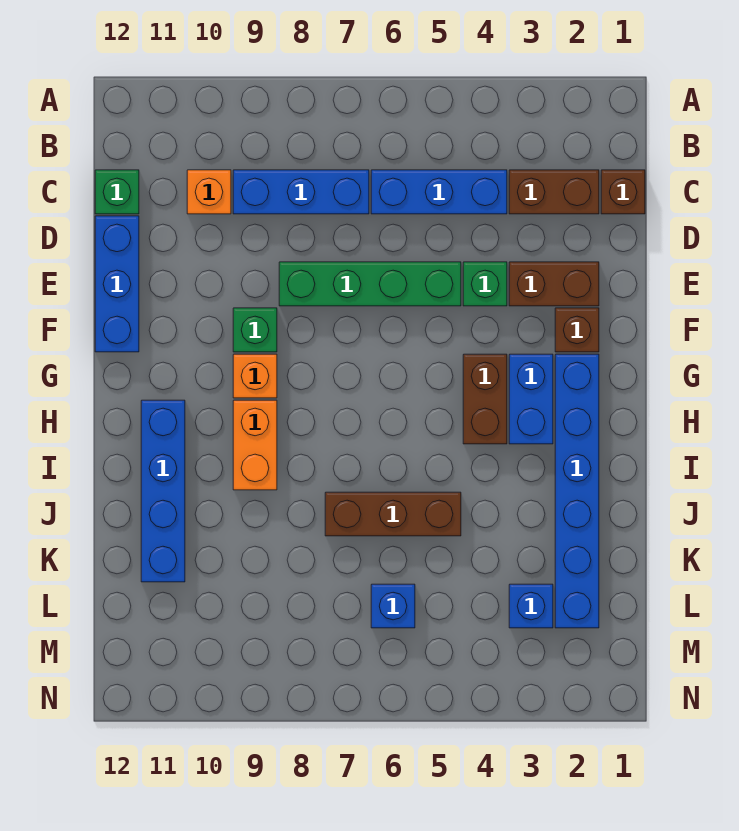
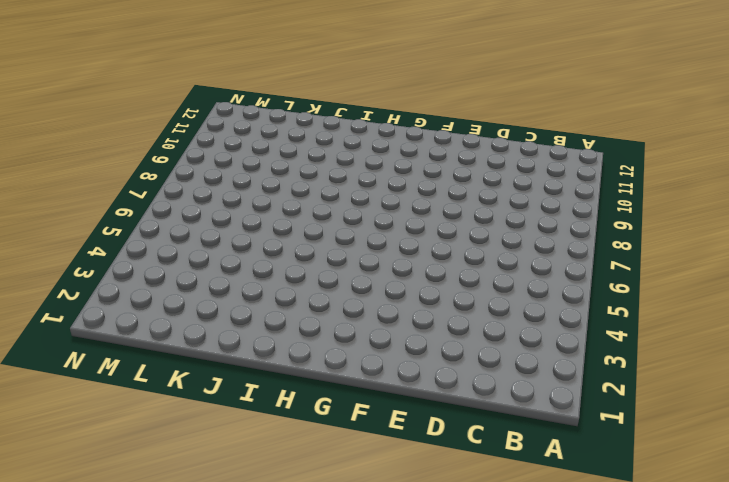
none -> brown 1x1 brick [601,170,645,214]
none -> brown 1x2 brick [509,170,599,214]
none -> blue 1x3 brick [371,170,507,214]

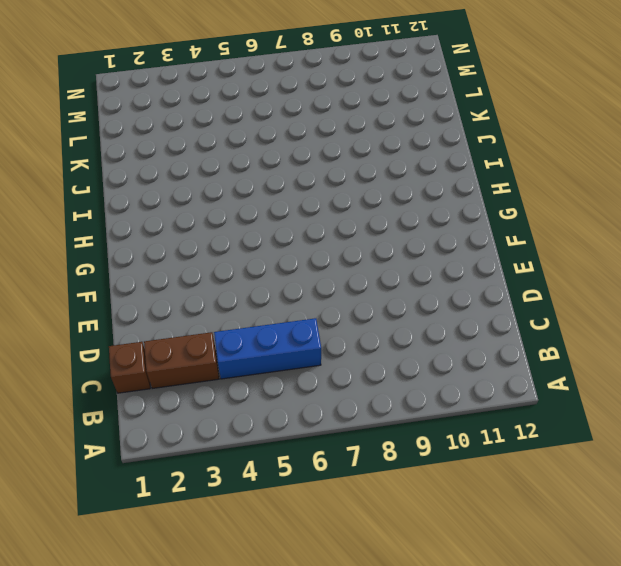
none -> blue 1x3 brick [233,170,369,214]
none -> orange 1x1 brick [187,170,231,214]
none -> green 1x1 brick [95,170,139,214]

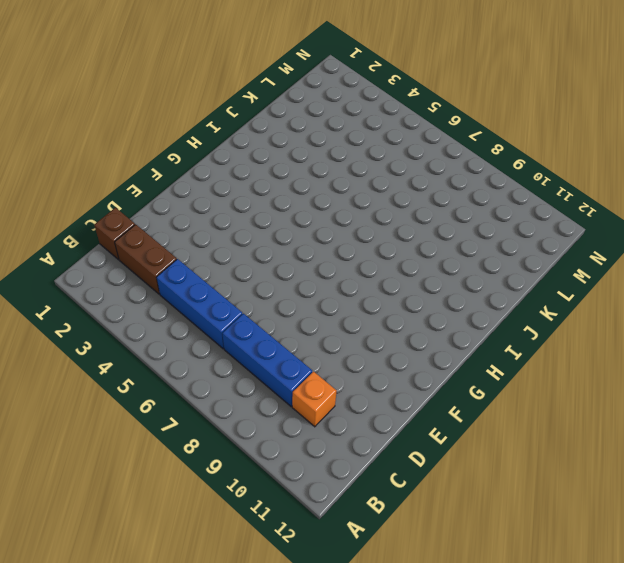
none -> green 1x1 brick [95,170,139,214]
none -> blue 1x3 brick [95,216,139,352]
none -> brown 1x2 brick [509,262,599,306]

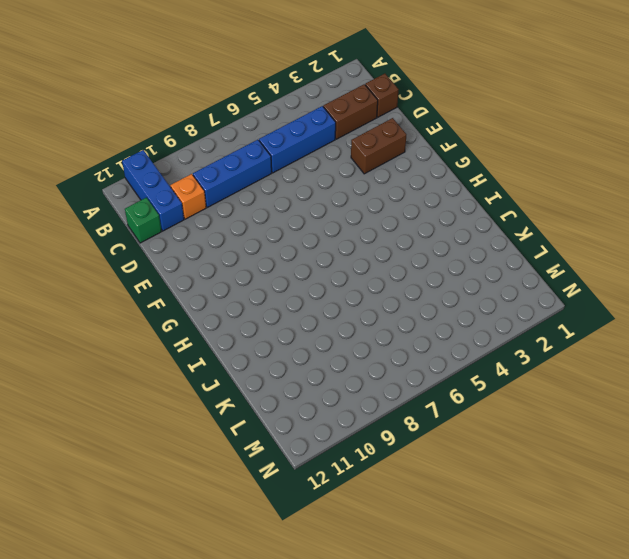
blue 1x3 brick [122,150,184,231] -> blue 1x3 brick moved to [95,216,139,352]
none -> green 1x1 brick [463,262,507,306]
none -> green 1x4 brick [279,262,461,306]
none -> brown 1x1 brick [555,308,599,352]

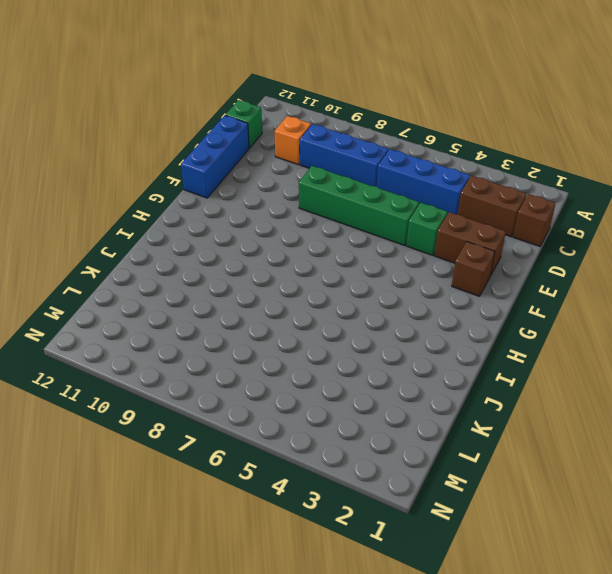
none -> green 1x1 brick [233,308,277,352]
none -> blue 1x6 brick [555,354,599,628]
none -> blue 1x2 brick [509,354,553,444]

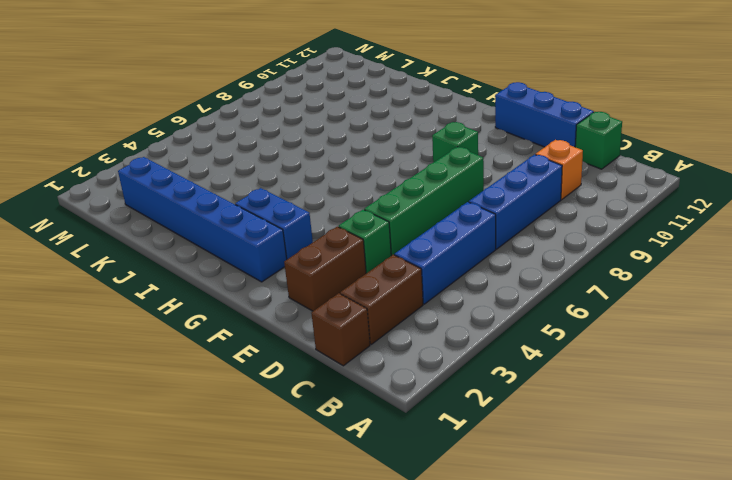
none -> brown 1x1 brick [555,308,599,352]
none -> brown 1x2 brick [463,354,507,444]
none -> orange 1x1 brick [233,354,277,398]

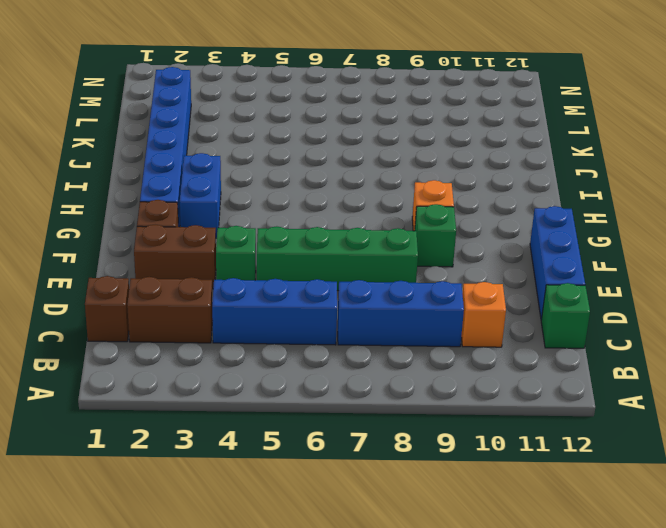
none -> brown 1x2 brick [463,354,507,444]
none -> orange 1x2 brick [233,400,277,490]
none -> blue 1x4 brick [141,400,185,582]

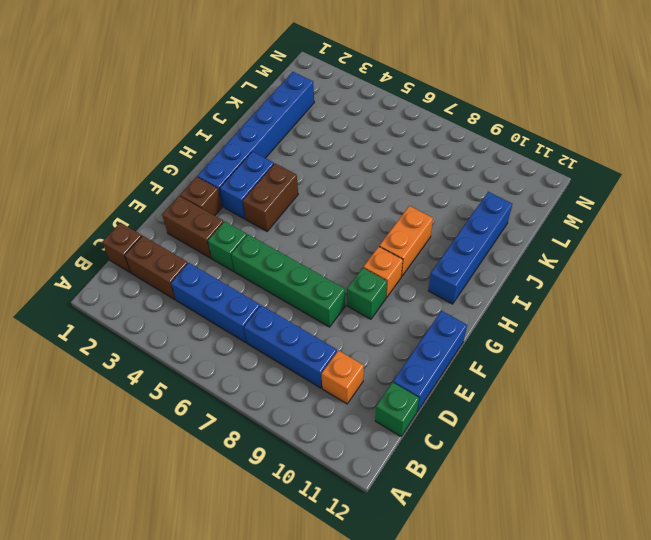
none -> brown 1x3 brick [325,492,461,536]
none -> blue 1x1 brick [509,584,553,628]
none -> blue 1x1 brick [371,584,415,628]

